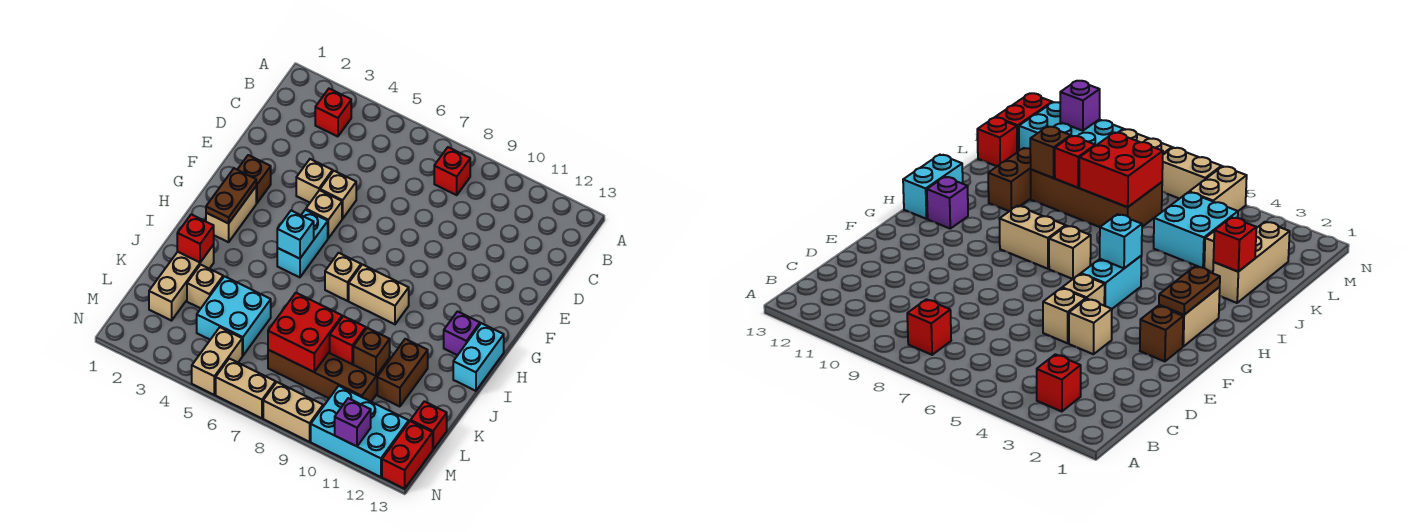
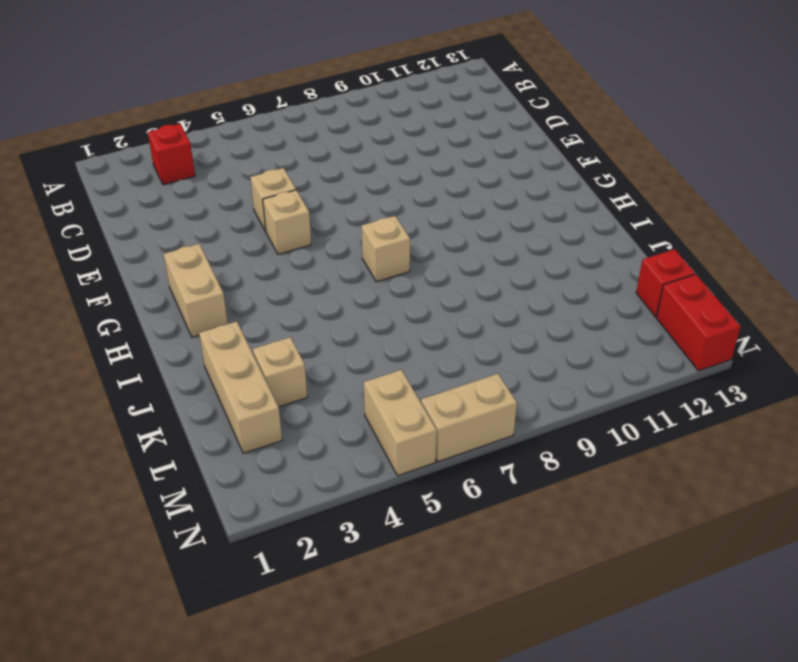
none -> red 1x1 brick [434,147,470,195]
none -> tan 1x1 brick [296,159,333,203]
none -> brown 1x1 brick [237,155,271,203]
none -> cyan 1x2 brick [277,210,328,277]

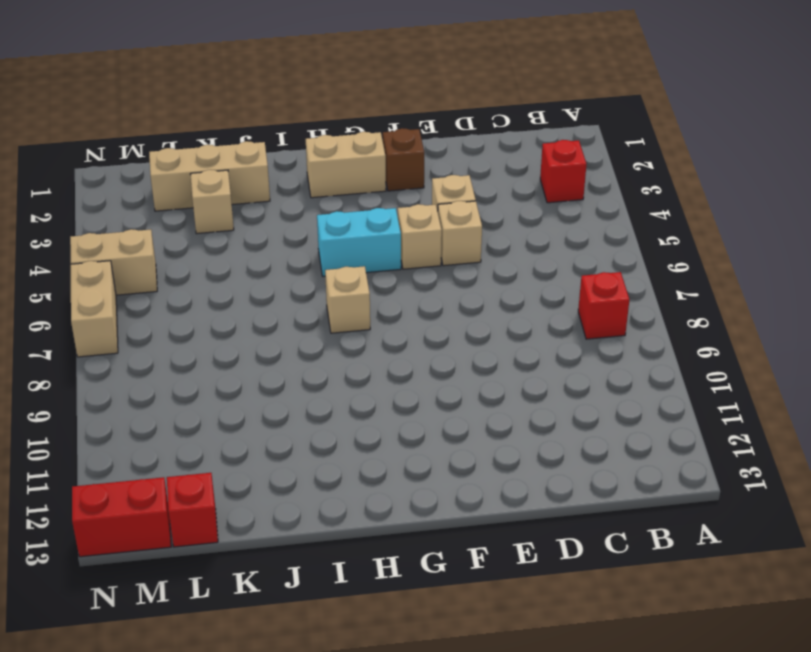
none -> tan 1x2 brick [349,264,409,324]
none -> purple 1x1 brick [444,312,480,355]
none -> cyan 1x2 brick [453,323,504,391]
none -> brown 1x2 brick [377,339,428,407]

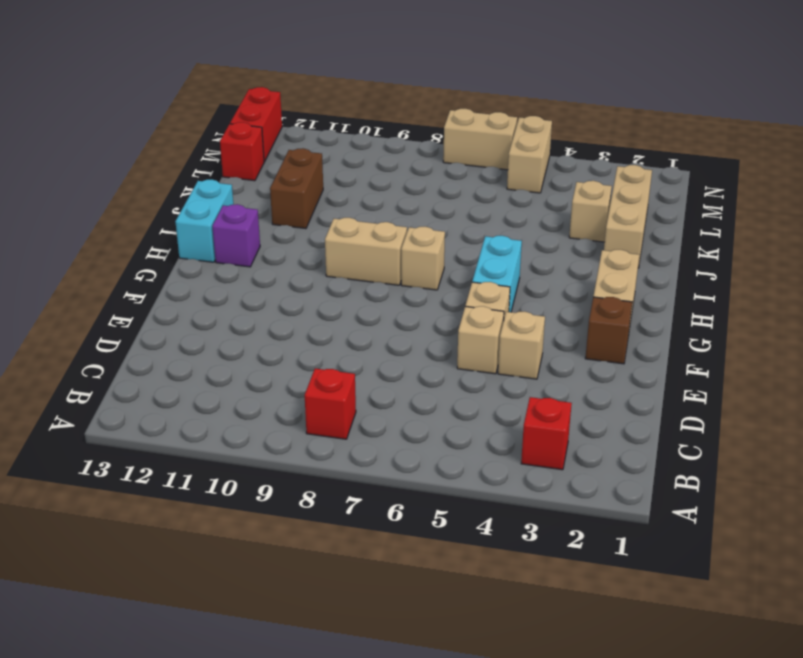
none -> cyan 2x2 brick [197,276,271,356]
none -> brown 2x4 brick [268,350,390,401]
none -> cyan 2x3 brick [311,386,409,477]
none -> tan 1x2 brick [263,382,323,442]

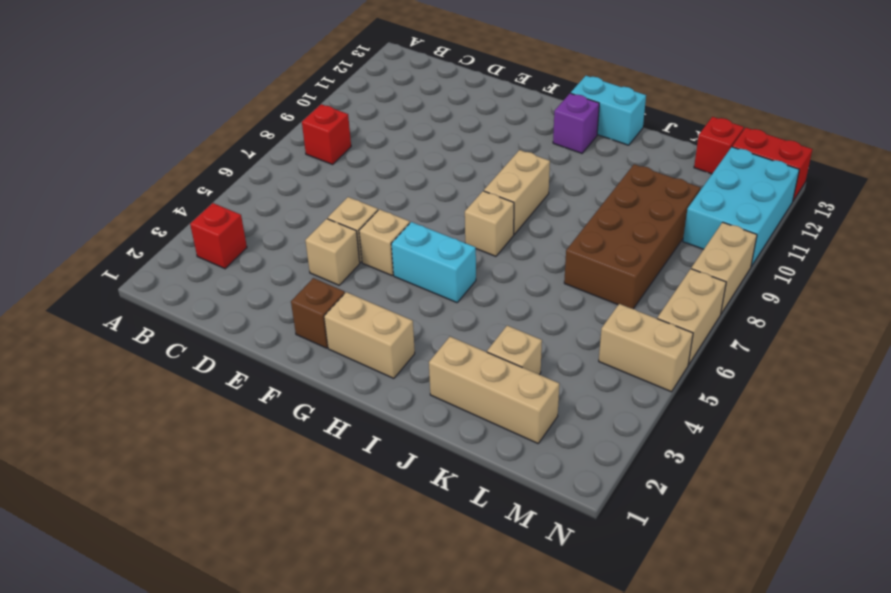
none -> brown 1x2 brick [377,339,428,407]
none -> cyan 2x2 brick [197,276,271,356]
none -> brown 1x2 plate [206,168,256,224]
none -> cyan 1x1 brick [277,211,314,259]

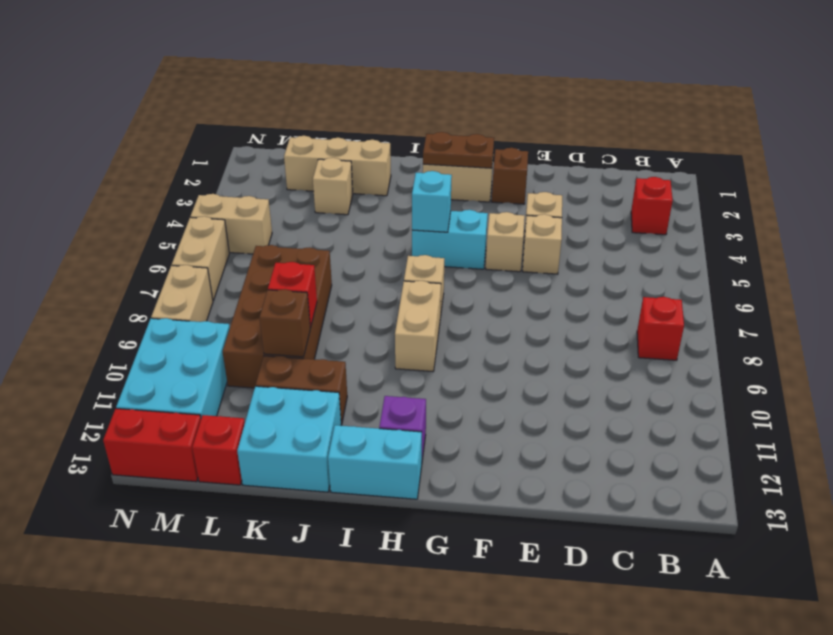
cyan 2x2 brick [237,386,341,492] -> cyan 2x2 brick moved to [197,276,271,356]
none -> red 1x1 brick [177,214,214,262]
none -> red 2x2 brick [268,293,342,372]
none -> purple 1x1 brick [335,398,371,446]

